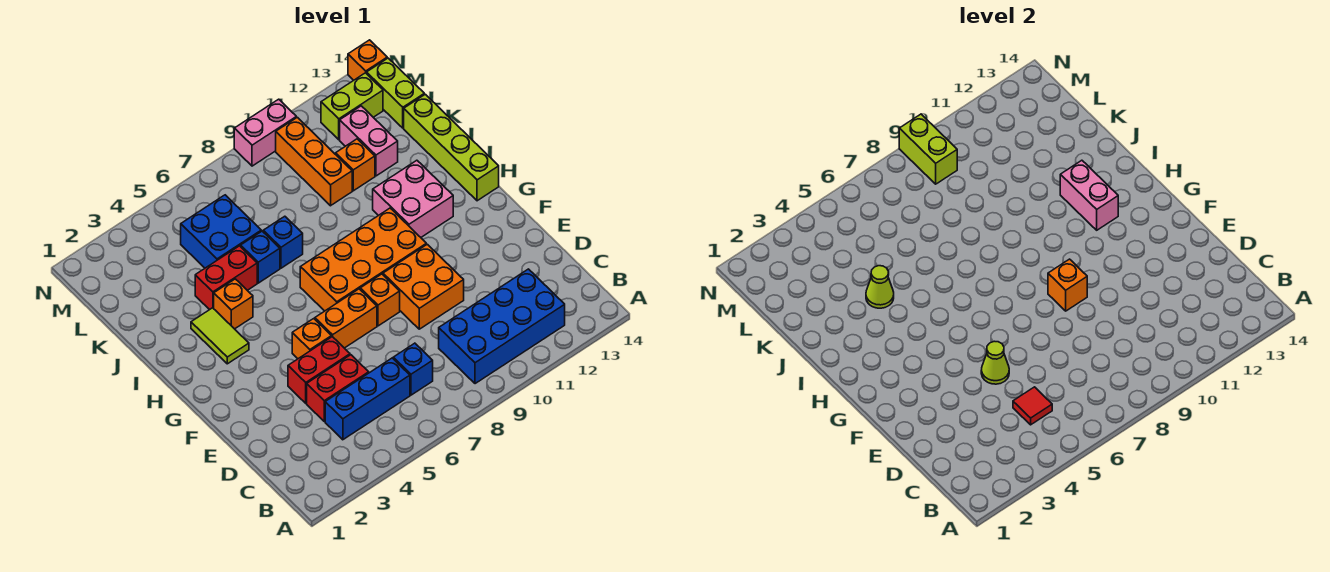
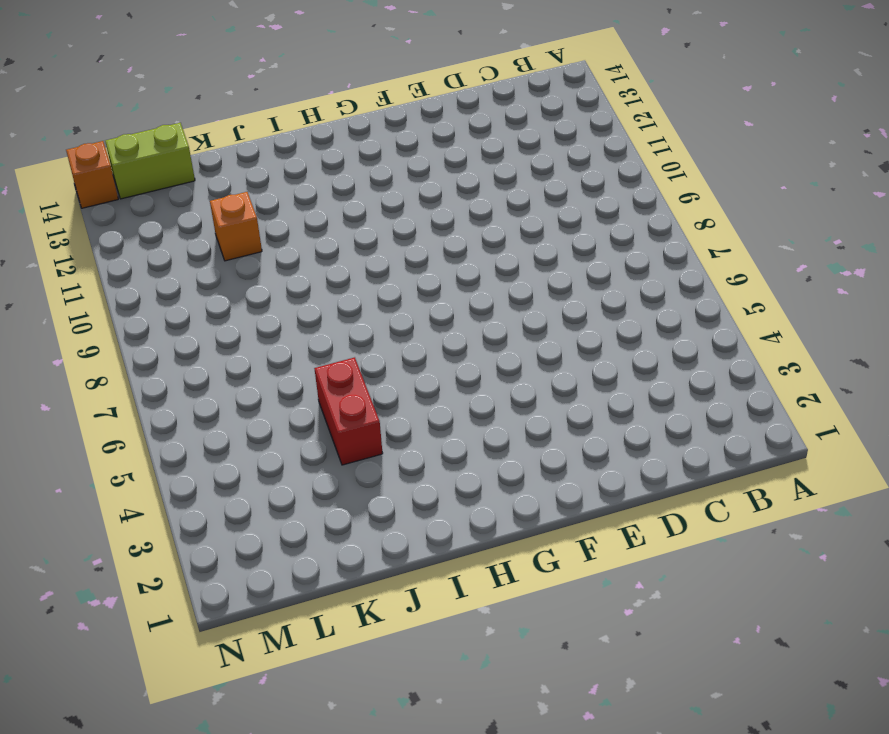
none -> blue 2x4 brick [439,269,565,384]
none -> blue 1x3 brick [325,358,410,440]
none -> blue 1x1 brick [393,343,433,395]
none -> red 1x2 brick [307,355,369,421]

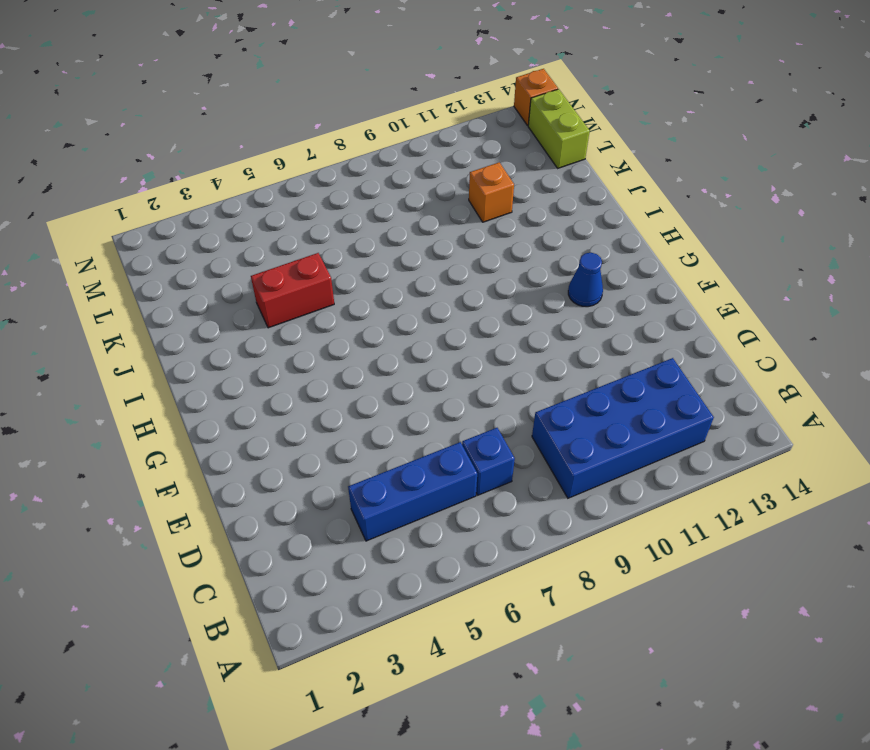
blue 1x1 cone [568,253,603,307] -> none
none -> red 1x2 brick [307,355,369,421]
none -> red 1x2 brick [288,337,350,403]
none -> orange 2x2 brick [383,244,464,329]
none -> orange 1x1 brick [292,319,331,359]

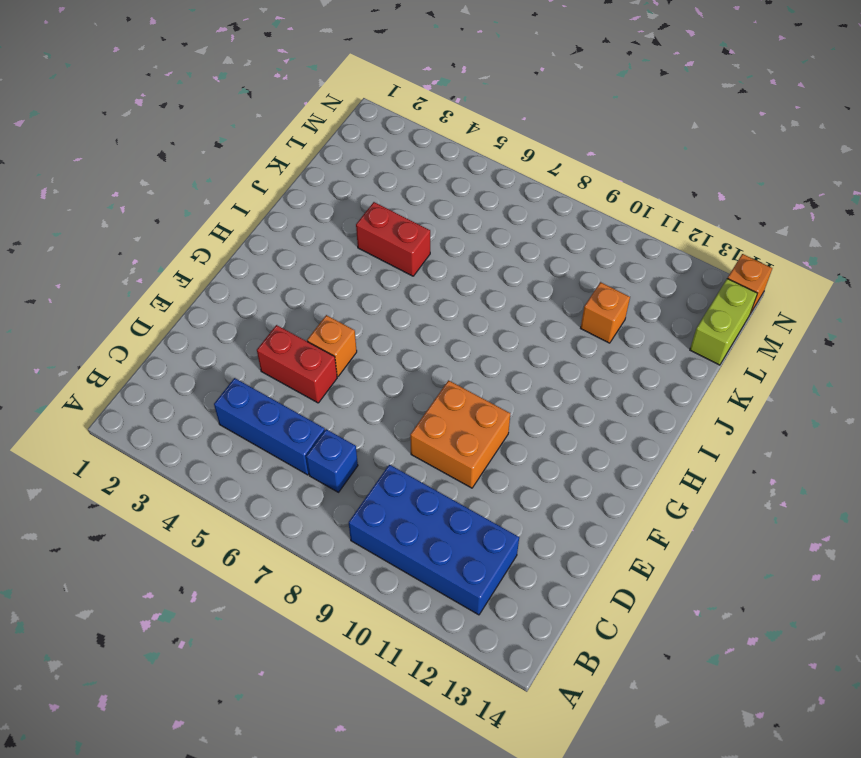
none -> red 1x2 brick [307,355,369,421]
none -> orange 1x2 brick [315,289,377,348]
none -> orange 1x1 brick [360,274,400,326]
none -> orange 2x4 brick [300,208,426,311]

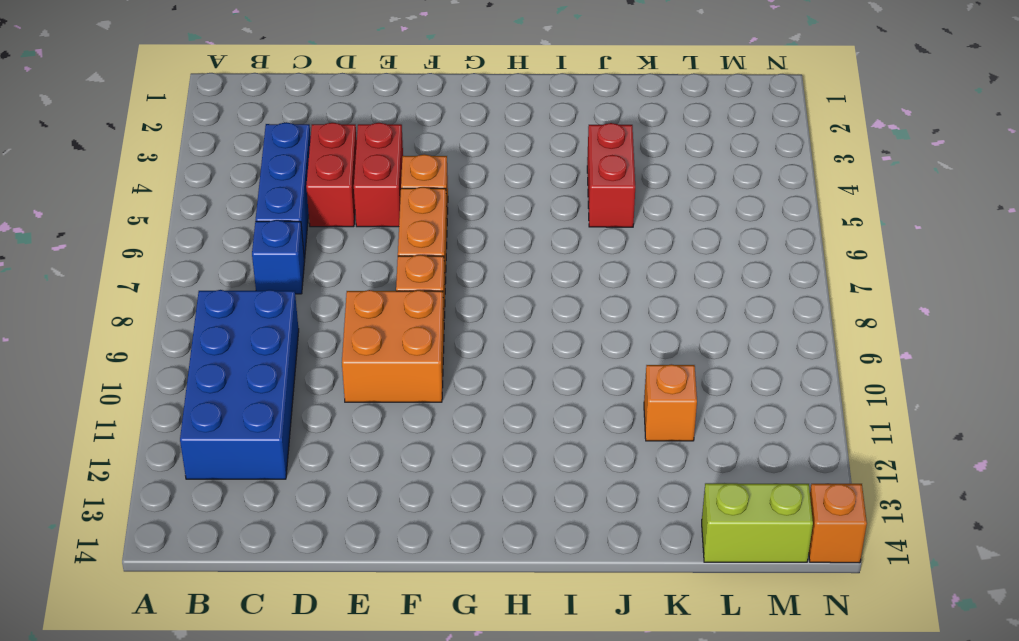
none -> orange 2x4 brick [300,208,426,311]
none -> lime 1x2 tile [191,308,249,364]
none -> pink 2x2 brick [373,160,453,237]
none -> lime 1x4 brick [404,94,499,201]

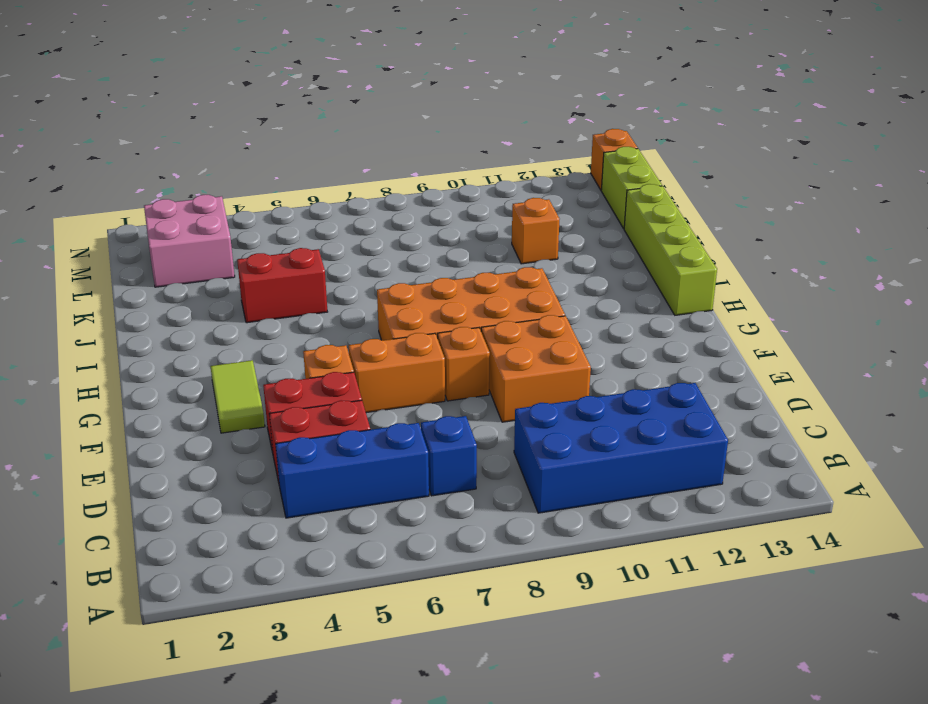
lime 1x2 tile [210,360,265,433] -> lime 1x2 tile moved to [191,308,249,364]
pink 2x2 brick [144,195,235,287] -> pink 2x2 brick moved to [373,160,453,237]
none -> orange 1x1 brick [214,279,253,329]
none -> blue 1x1 brick [241,231,280,283]
none -> blue 1x1 brick [263,216,303,268]
none -> blue 2x2 brick [181,195,261,268]

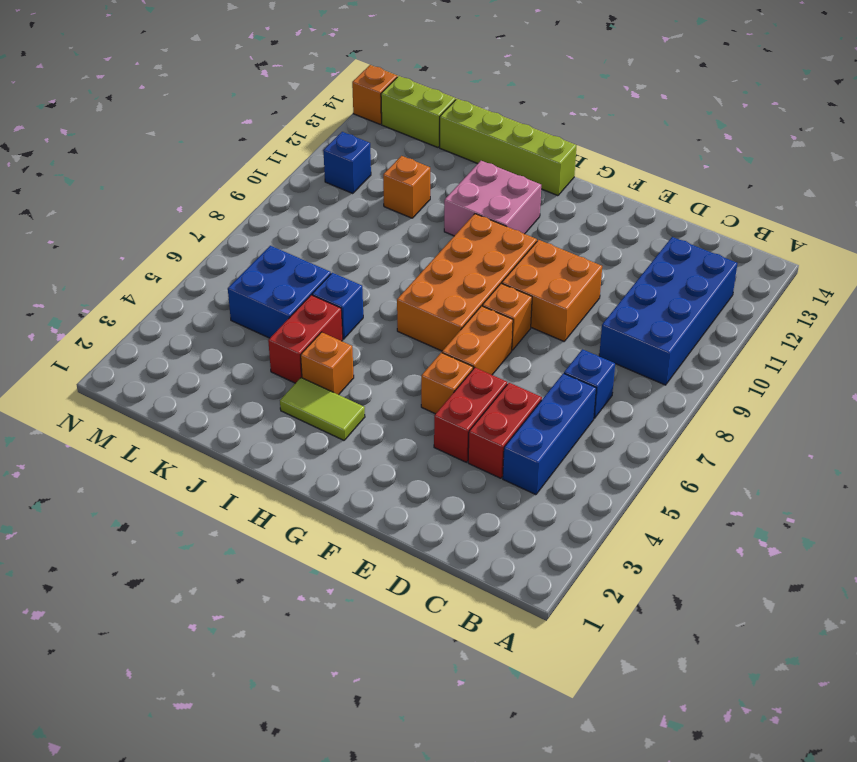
blue 1x1 brick [323,132,371,193] -> blue 1x1 brick moved to [263,216,303,268]
none -> orange 1x3 brick [276,117,352,206]
none -> pink 1x2 brick [340,106,398,176]
none -> lime 1x2 brick [321,73,383,140]
none -> pink 1x2 brick [234,99,296,166]

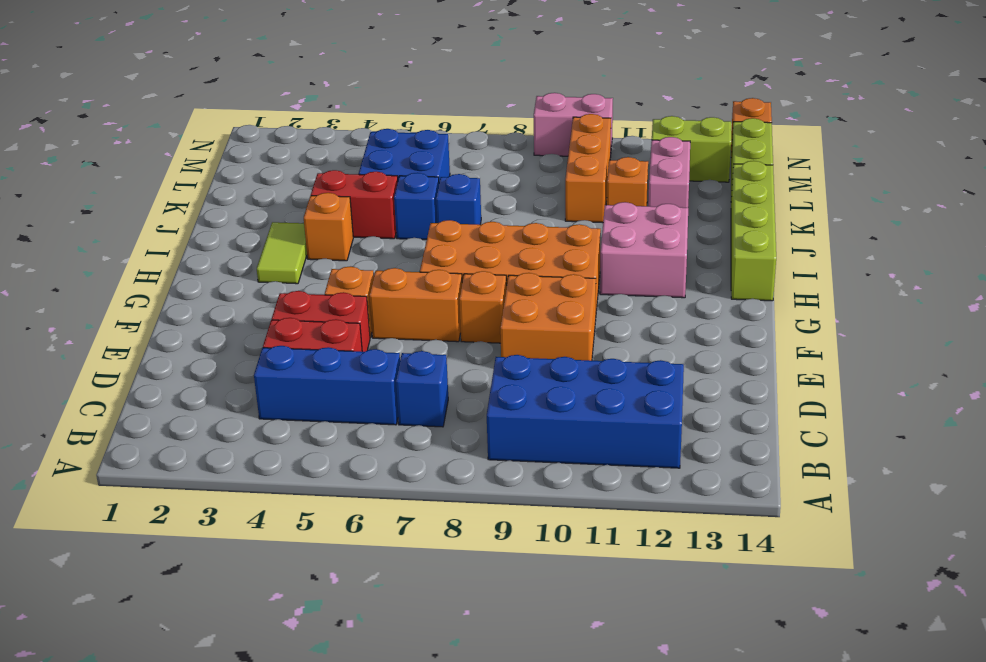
none -> red 1x1 tile [1013,387,1052,425]
none -> lime 1x1 cone [981,341,1009,384]
none -> orange 1x1 brick [1048,259,1087,311]
none -> pink 1x2 brick [1060,160,1118,230]

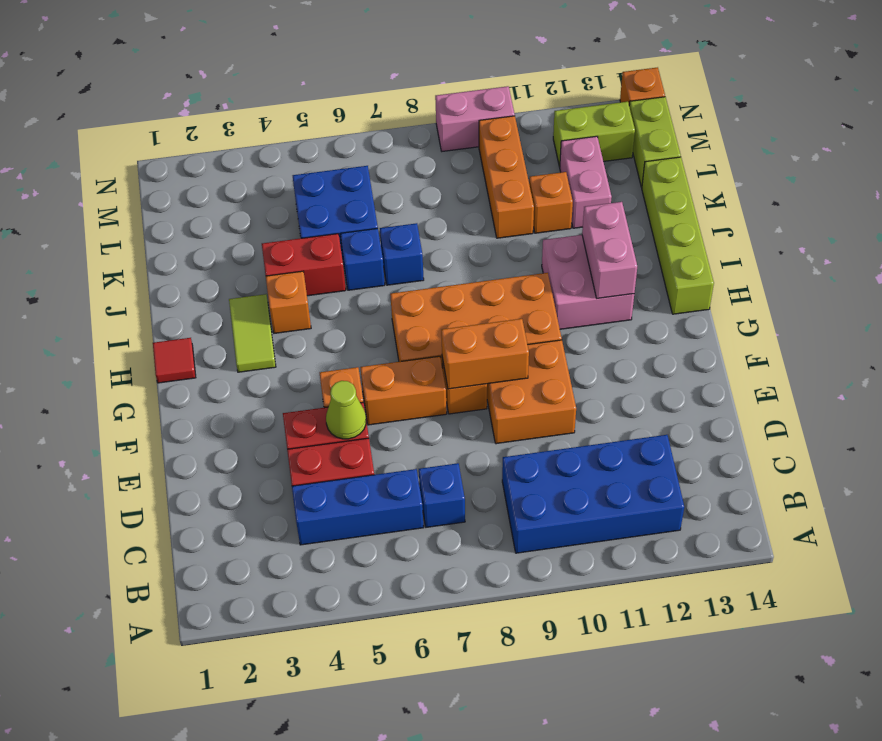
orange 1x2 brick [441,319,529,389] -> orange 1x1 brick [1048,259,1087,311]
red 1x1 tile [153,338,196,383] -> red 1x1 tile moved to [1013,387,1052,425]
none -> lime 1x1 cone [866,266,894,308]
none -> lime 1x2 brick [899,114,957,184]

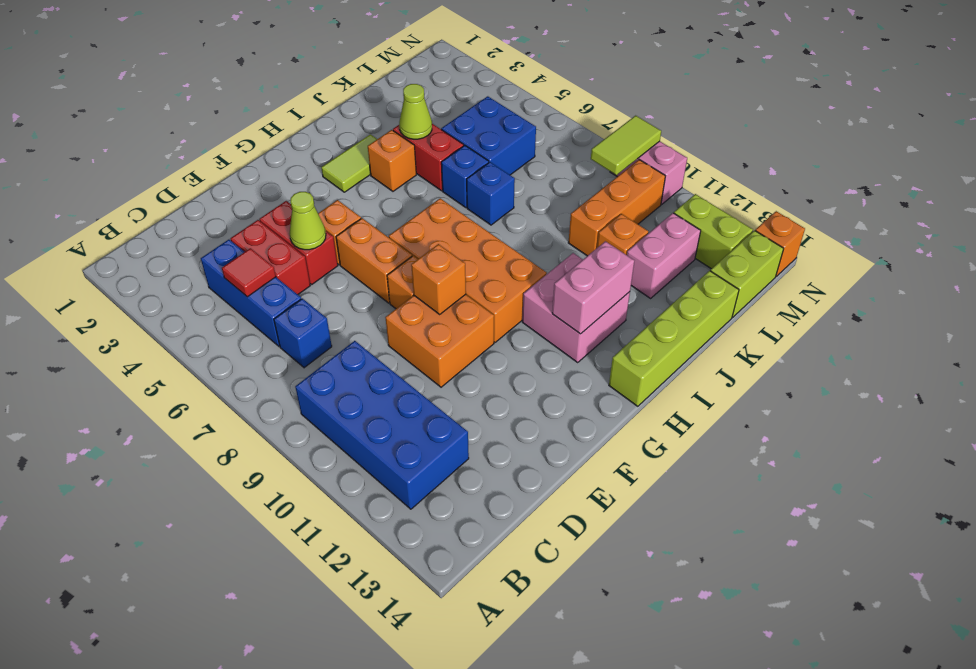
lime 1x2 tile [591,116,661,175] -> lime 1x2 brick [899,114,957,184]

